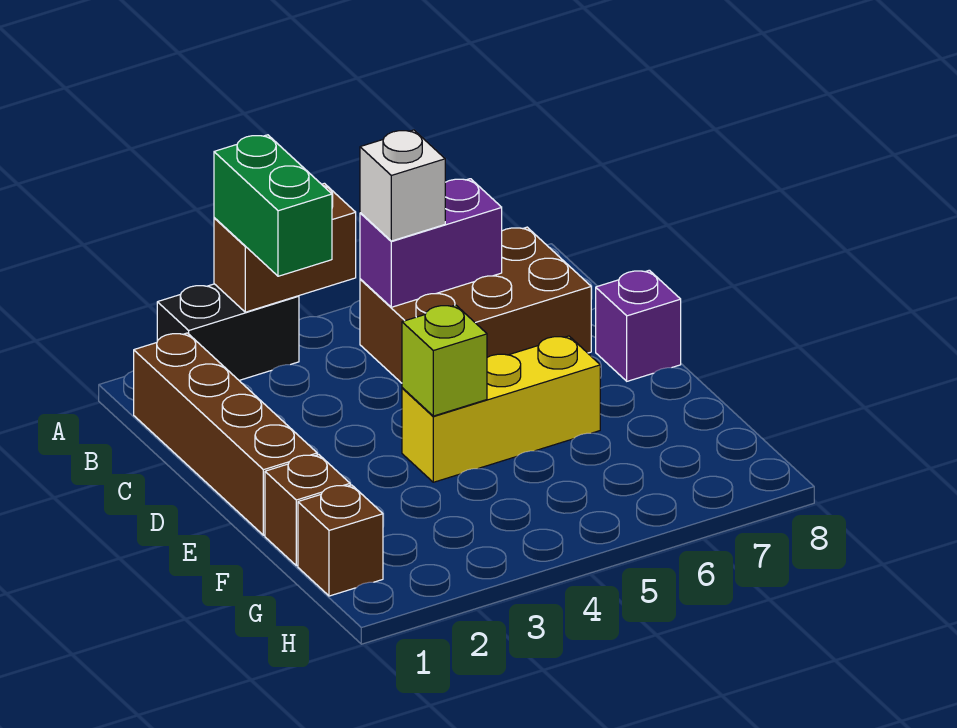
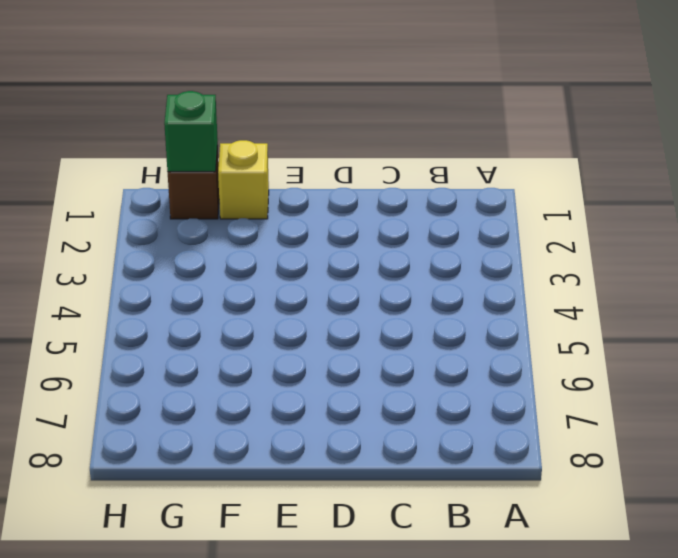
yellow 1x1 brick [218,140,269,219] -> brown 1x1 brick [265,455,350,566]
green 1x1 brick [164,91,218,172] -> none
none -> black 1x2 brick [157,284,299,380]
none -> brown 1x4 brick [134,333,317,535]
none -> brown 2x3 brick [360,227,591,383]

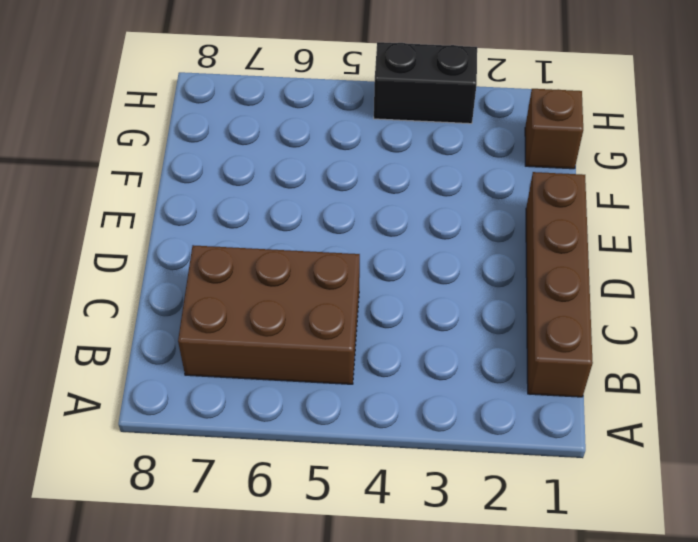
black 1x2 brick [374,42,477,124] -> black 1x2 brick moved to [157,284,299,380]
none -> purple 1x1 brick [596,270,681,381]
none -> yellow 1x3 brick [402,336,600,482]
none -> brown 1x1 brick [265,455,350,566]

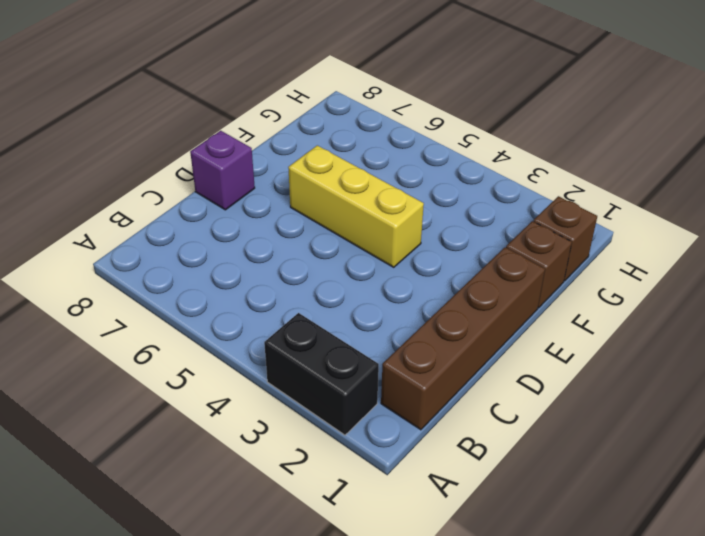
none -> brown 2x3 brick [360,227,591,383]
none -> brown 1x2 brick [214,183,356,312]
none -> purple 1x2 brick [360,179,502,307]

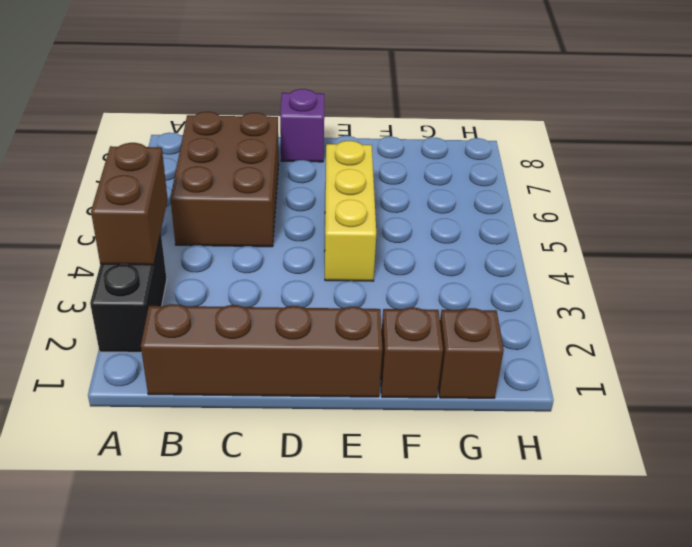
none -> purple 1x2 brick [360,179,502,307]
none -> lime 1x1 brick [402,305,487,416]
none -> green 1x2 brick [214,135,332,276]

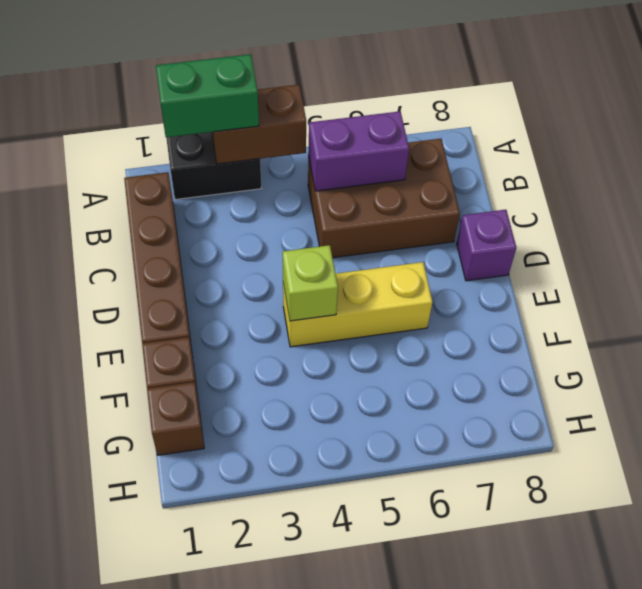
green 1x2 brick [156,54,259,137] -> green 1x2 brick turned to [214,135,332,276]
none -> white 1x1 brick [360,130,445,241]

